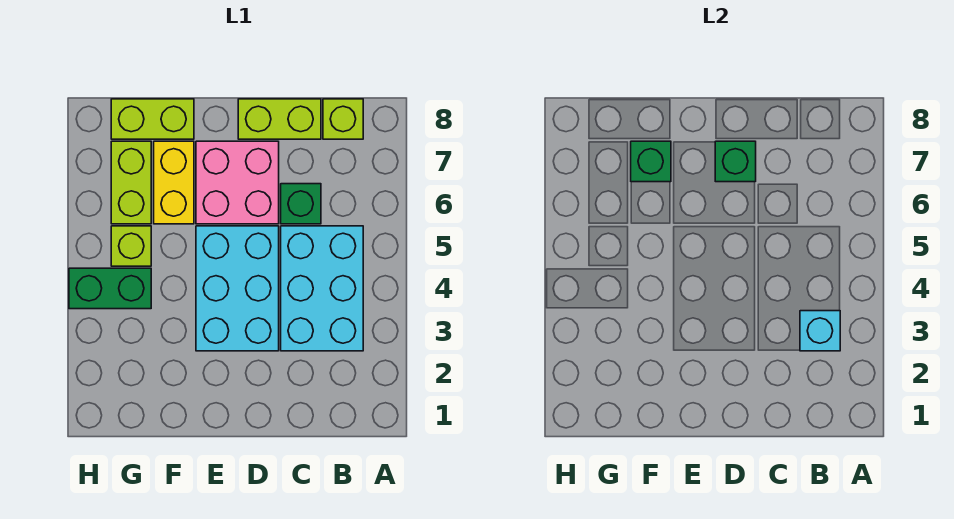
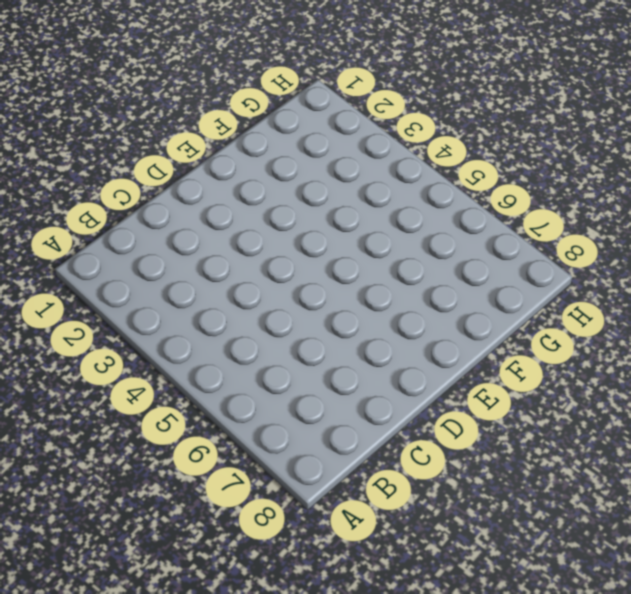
none -> cyan 2x3 brick [281,226,363,351]
none -> lime 1x1 brick [323,99,363,139]
none -> green 1x1 brick [281,184,321,224]

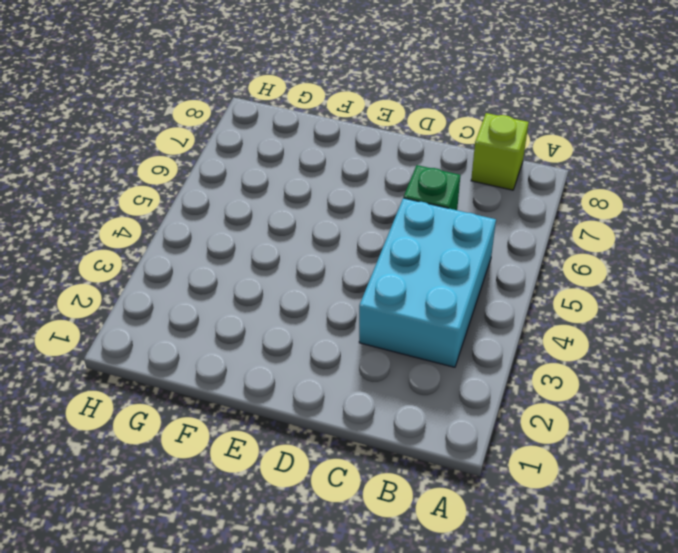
none -> lime 1x2 brick [238,99,321,139]
none -> cyan 2x3 brick [196,226,279,351]
none -> pink 2x2 brick [196,141,279,224]

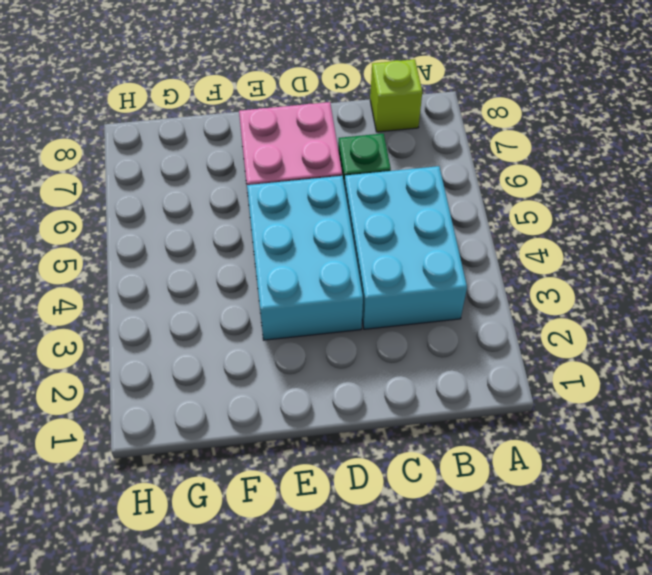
none -> lime 1x2 brick [238,99,321,139]
none -> yellow 1x2 brick [154,141,194,224]
none -> lime 1x2 brick [111,99,194,139]

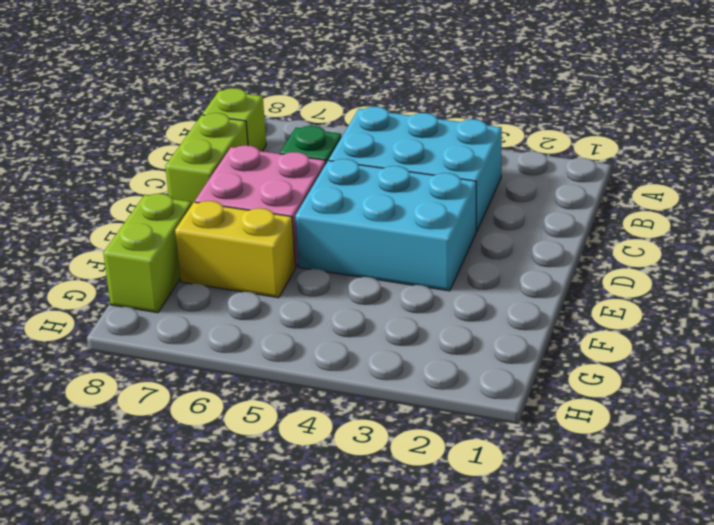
none -> green 1x2 brick [69,268,151,309]
none -> lime 1x1 brick [111,226,151,266]
none -> lime 1x2 brick [111,141,151,224]

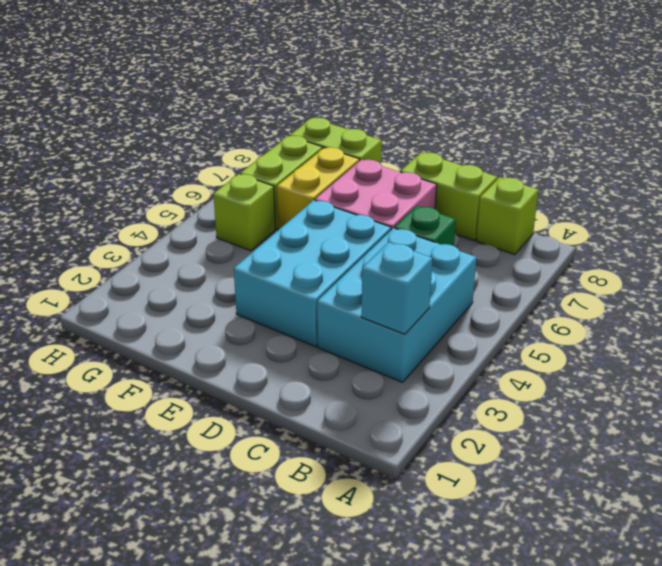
none -> green 1x2 brick [69,268,151,309]
none -> green 1x1 brick [715,141,756,182]
none -> green 1x1 brick [631,141,671,182]

